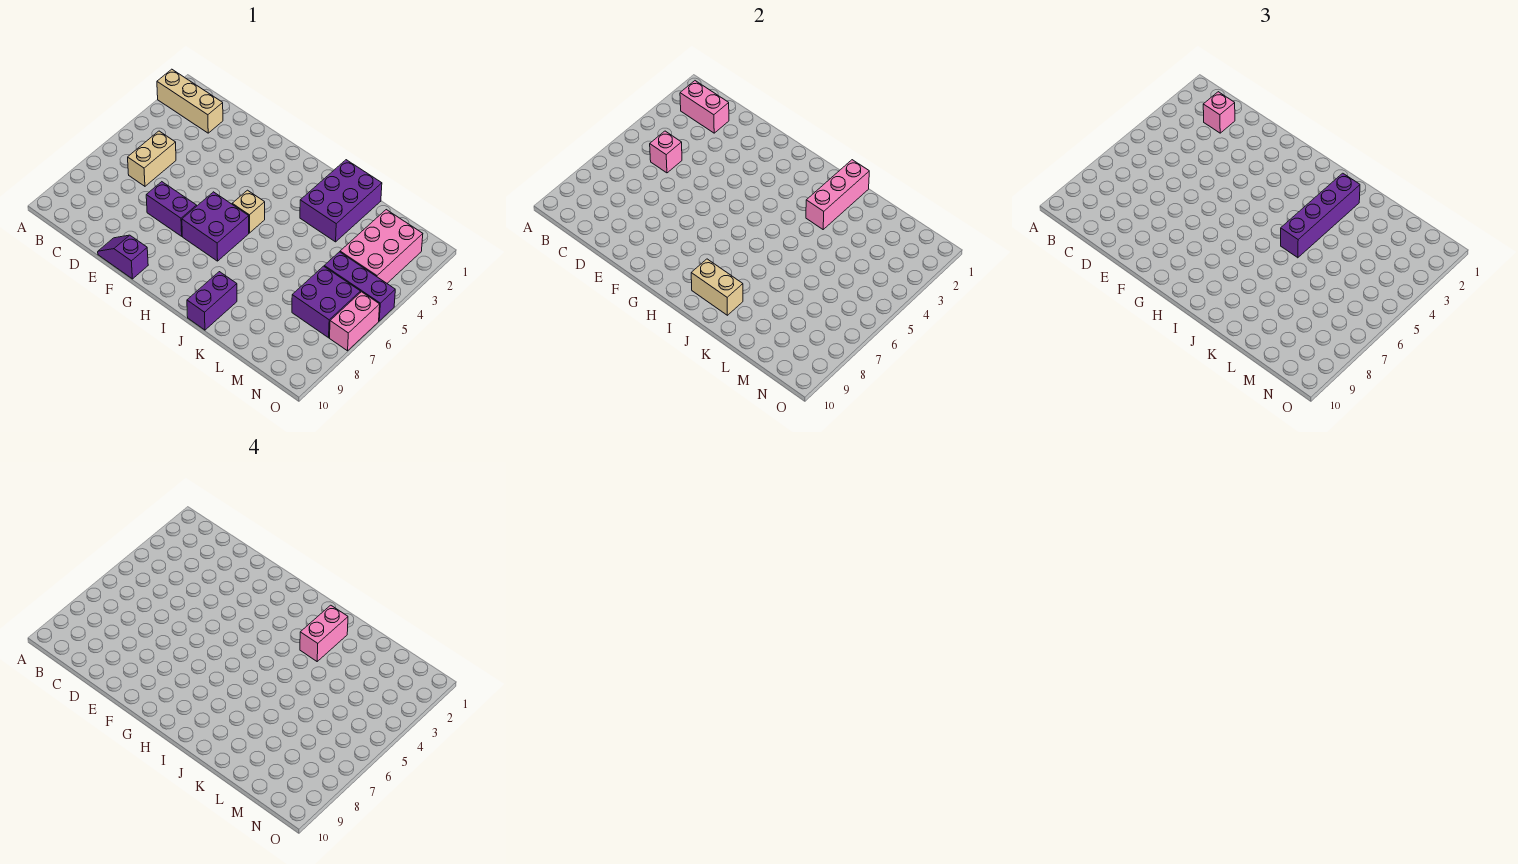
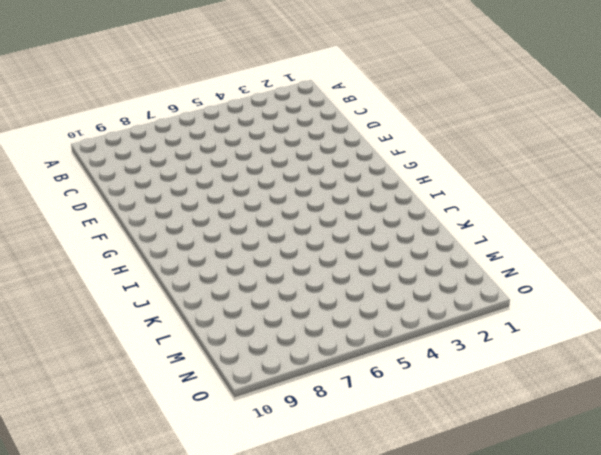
none -> tan 1x3 brick [157,69,223,133]
none -> tan 1x2 brick [128,131,176,186]
none -> purple 1x2 brick [146,182,197,236]

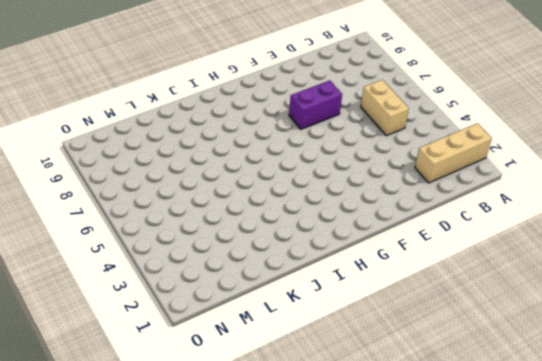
none -> purple 1x2 slope [98,235,148,279]
none -> purple 2x2 brick [182,192,249,261]
none -> tan 1x1 brick [232,190,265,233]

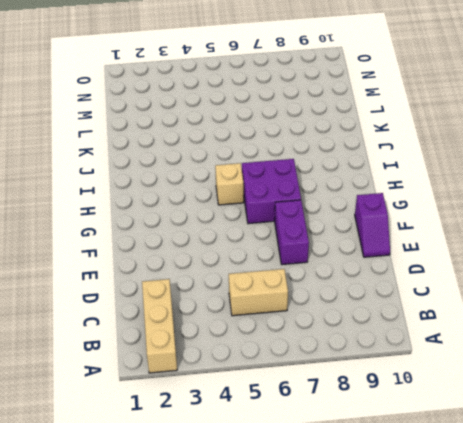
none -> purple 2x3 brick [300,160,382,242]
none -> purple 1x2 brick [187,272,237,330]
none -> pink 2x3 brick [340,210,423,283]

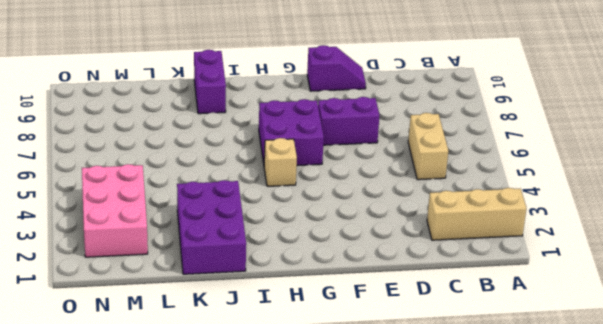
none -> purple 1x3 brick [324,252,395,321]
none -> purple 2x2 brick [292,266,360,338]
none -> pink 1x2 brick [330,292,380,351]

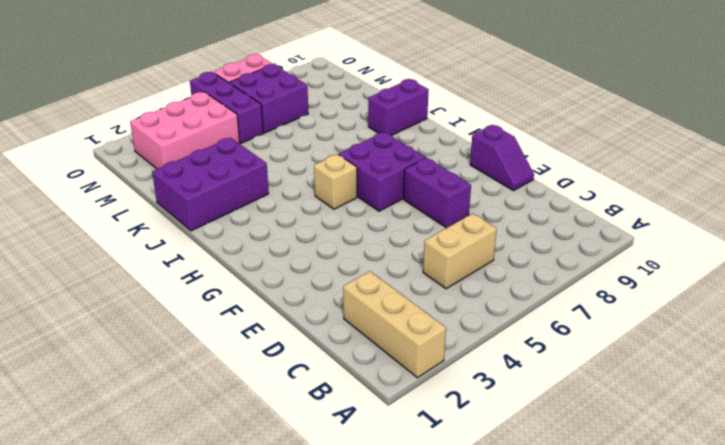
none -> pink 1x2 brick [680,81,729,133]
none -> pink 1x1 brick [650,131,682,173]
none -> tan 1x2 brick [691,259,743,315]

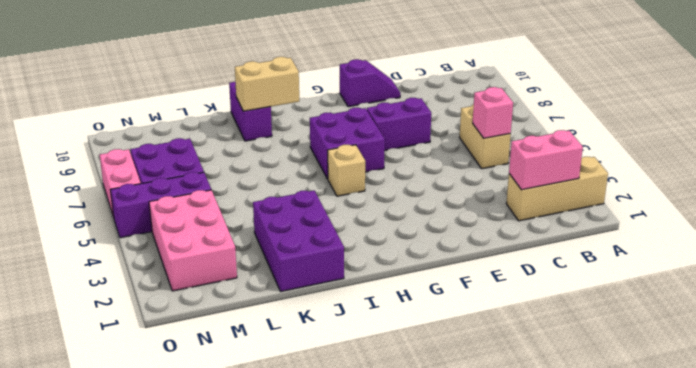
none -> pink 1x3 brick [806,160,869,229]
none -> pink 1x1 brick [1203,92,1235,133]
none -> purple 1x4 brick [1281,173,1360,258]

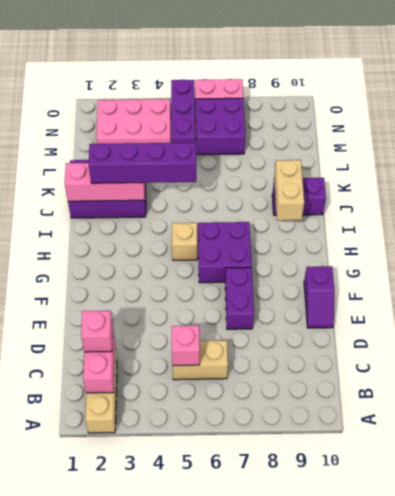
none -> pink 1x2 brick [300,605,348,661]

